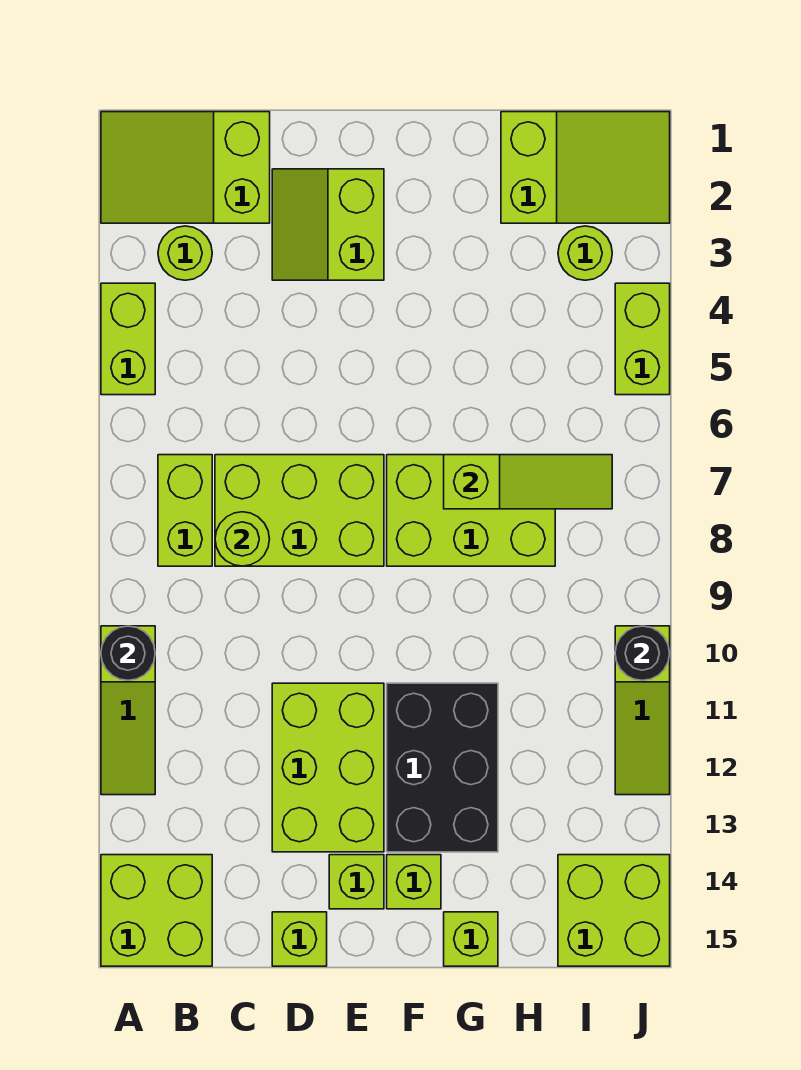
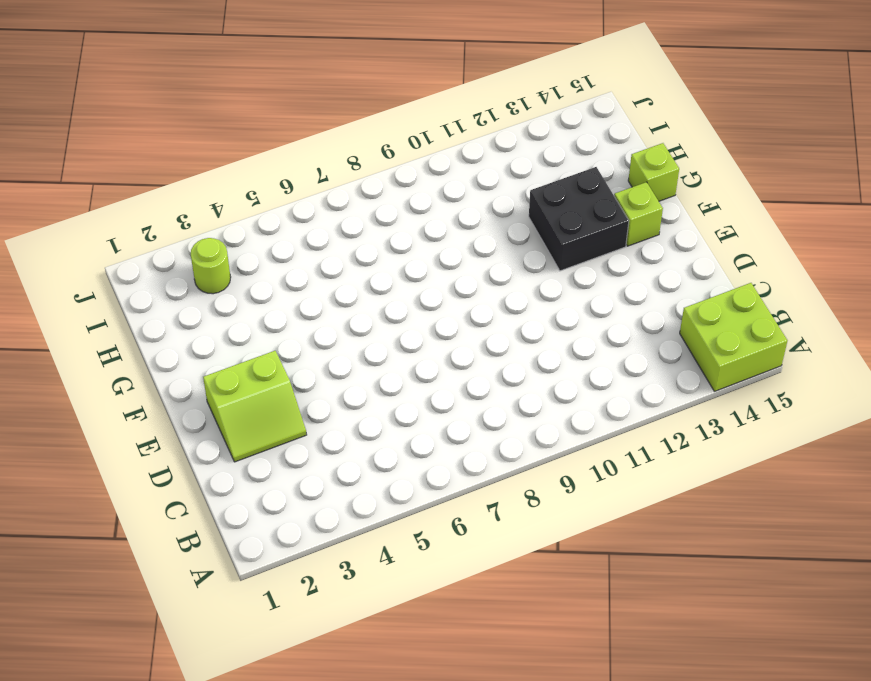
black 2x2 brick [529,167,629,271] -> black 2x3 brick [387,683,498,852]
none -> lime 2x3 slope [101,112,270,223]
none -> lime 1x2 brick [101,283,155,395]
none -> lime 1x3 slope [101,626,155,795]

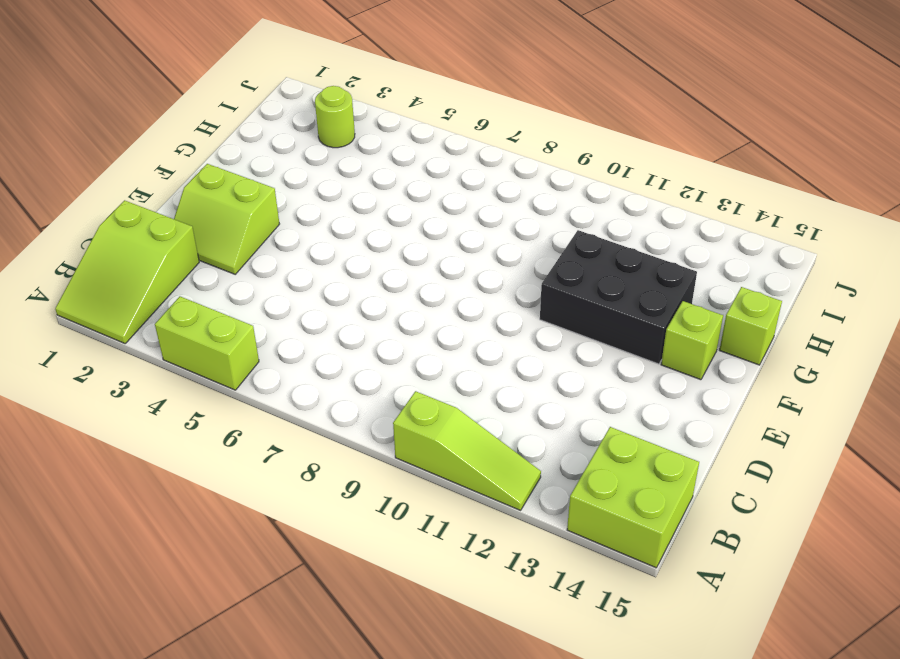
none -> lime 1x1 round brick [158,226,212,280]
none -> lime 1x2 brick [158,455,212,566]
none -> lime 2x3 brick [215,455,384,566]

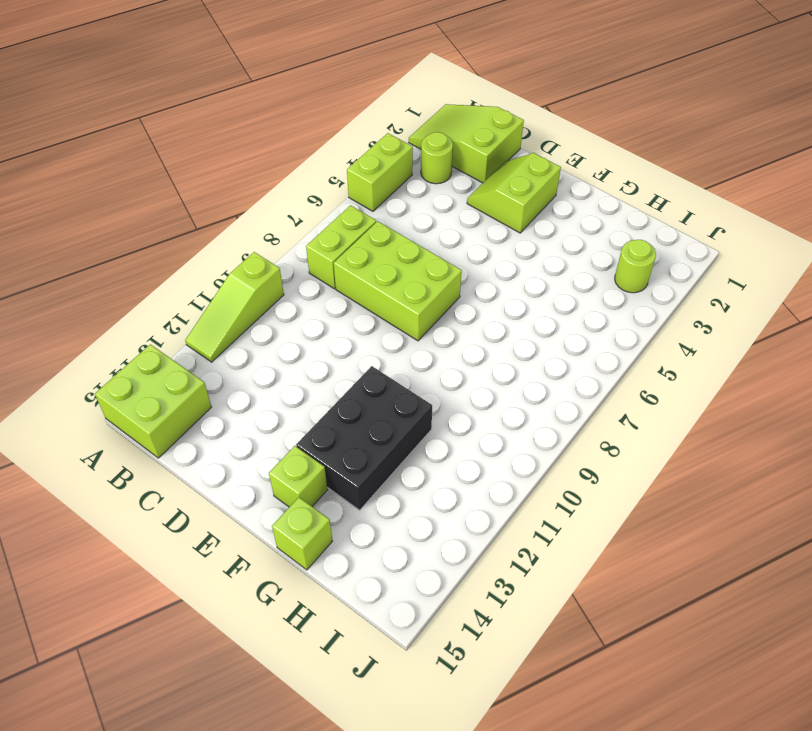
none -> lime 2x3 brick [272,683,384,852]
none -> lime 1x1 brick [272,912,327,966]
none -> lime 1x1 brick [329,855,384,909]

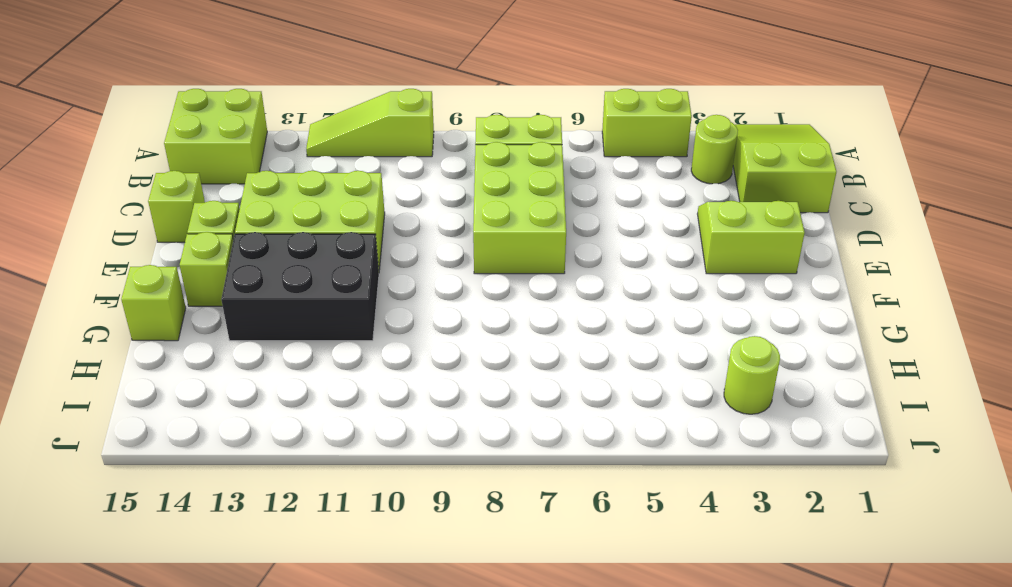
none -> lime 2x3 brick [387,455,555,566]
none -> lime 2x3 slope [501,112,670,223]
none -> lime 2x2 brick [558,855,670,966]

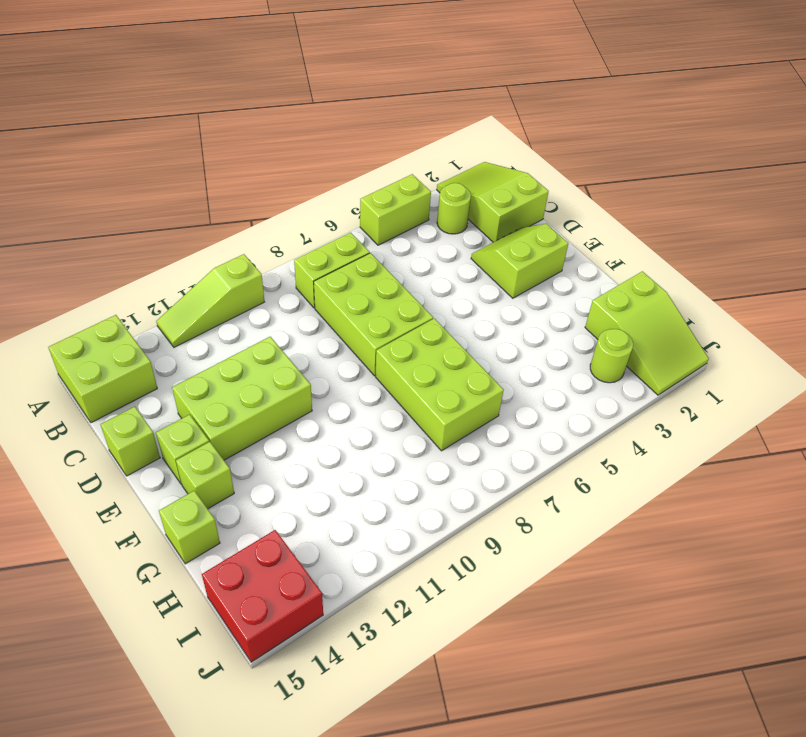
red 2x2 brick [202,530,323,662] -> lime 2x2 brick [558,855,670,966]
none -> black 2x3 brick [387,683,498,852]
none -> lime 1x2 brick [615,283,670,395]
none -> lime 1x3 slope [615,626,670,795]

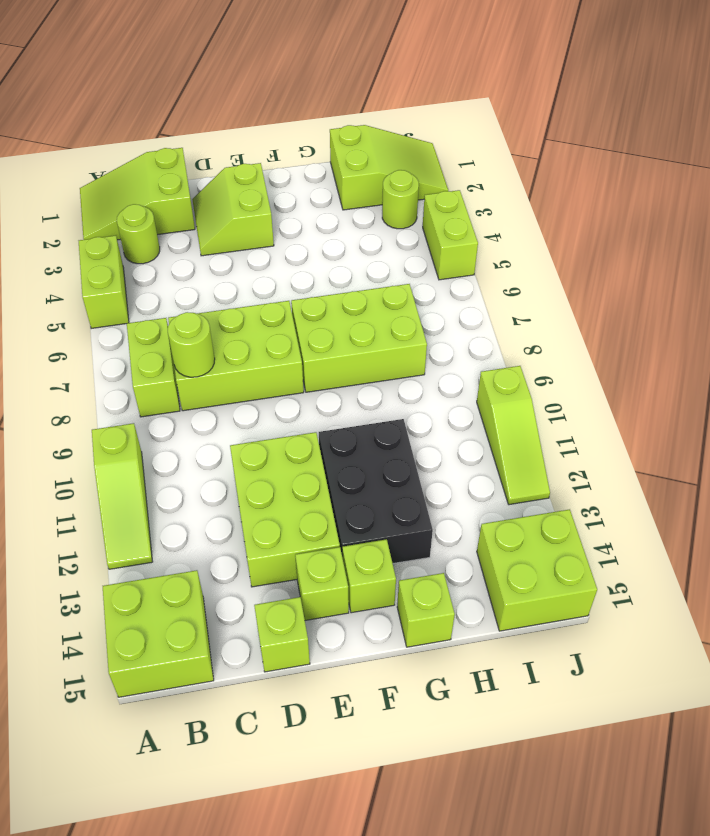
none -> black 1x1 round brick [101,626,155,680]
none -> lime 1x3 slope [444,455,612,509]
none -> black 1x1 round brick [615,626,670,680]

